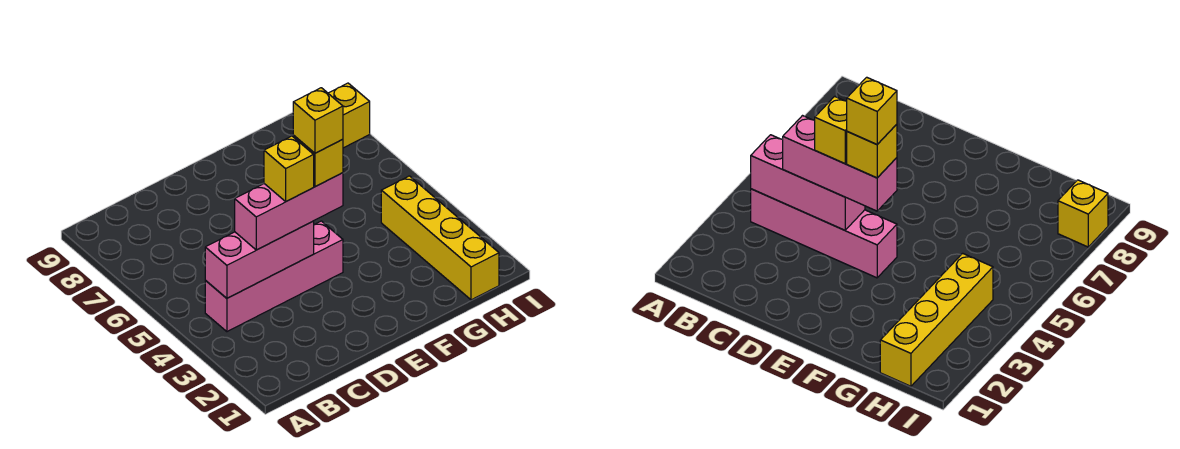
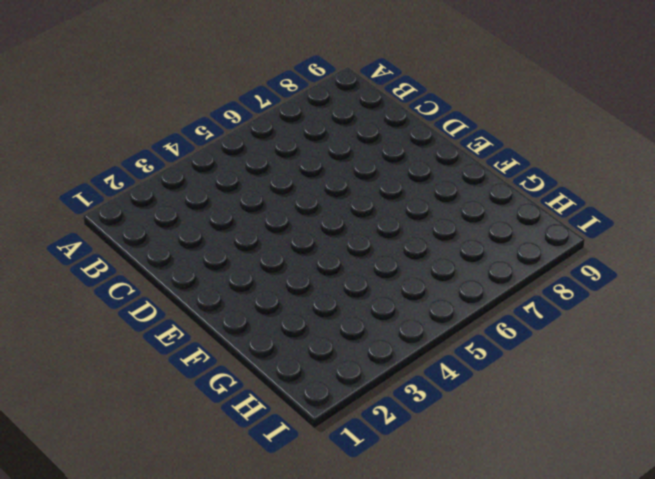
none -> pink 1x4 brick [205,221,343,332]
none -> yellow 1x4 brick [381,176,499,300]

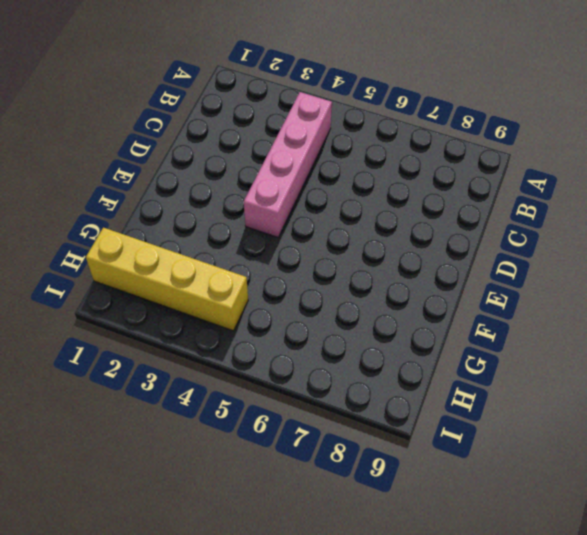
none -> yellow 1x1 brick [328,83,370,148]
none -> pink 1x3 brick [205,221,314,298]

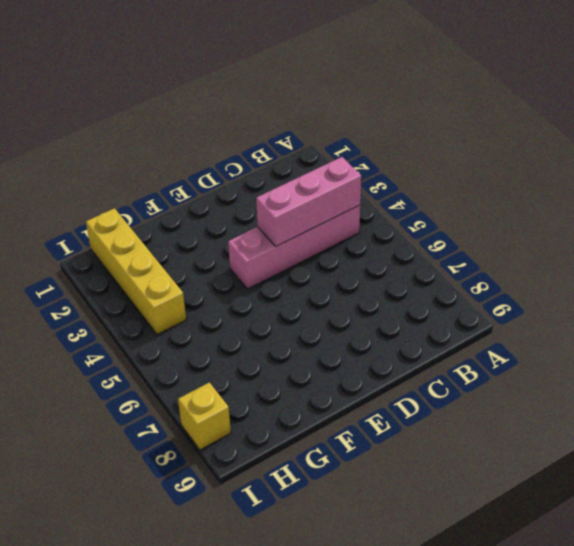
none -> pink 1x3 brick [235,173,343,250]
none -> yellow 1x1 brick [264,136,314,201]

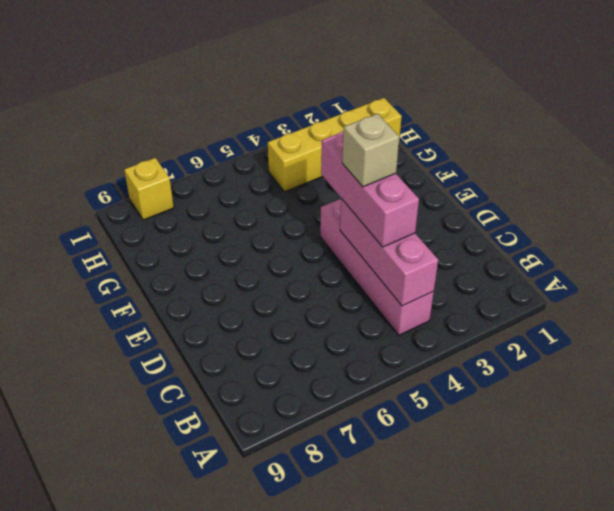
tan 1x1 brick [342,114,399,187] -> yellow 1x1 brick [264,136,314,201]
none -> yellow 1x1 brick [293,135,343,187]
none -> yellow 1x1 brick [293,88,343,153]

